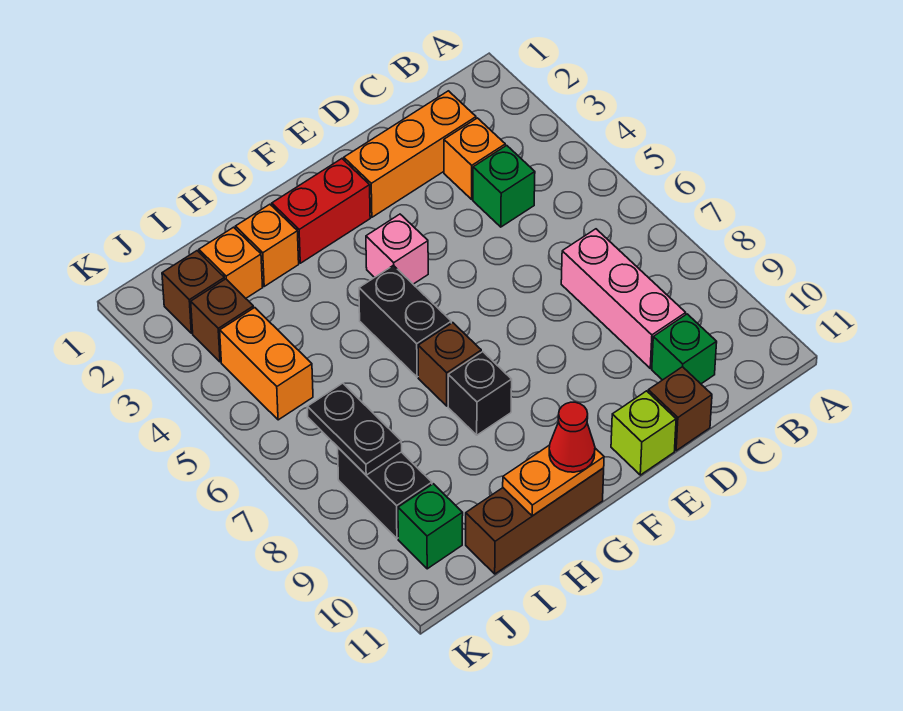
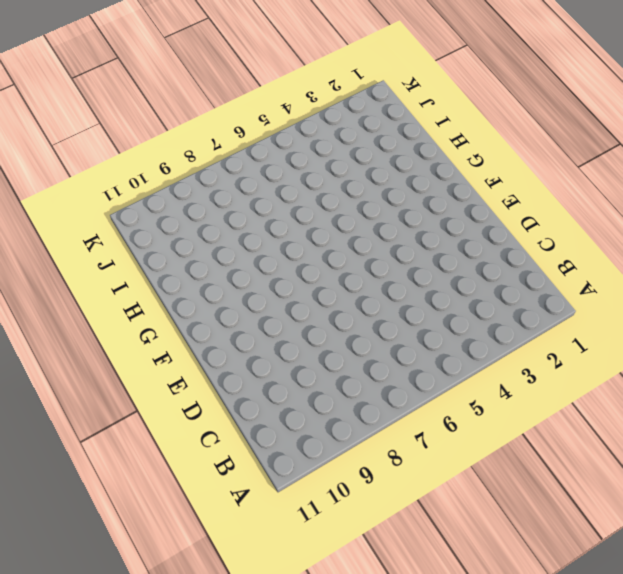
none -> orange 1x3 brick [344,91,476,217]
none -> orange 1x1 brick [444,118,505,199]
none -> green 1x1 brick [473,145,535,227]

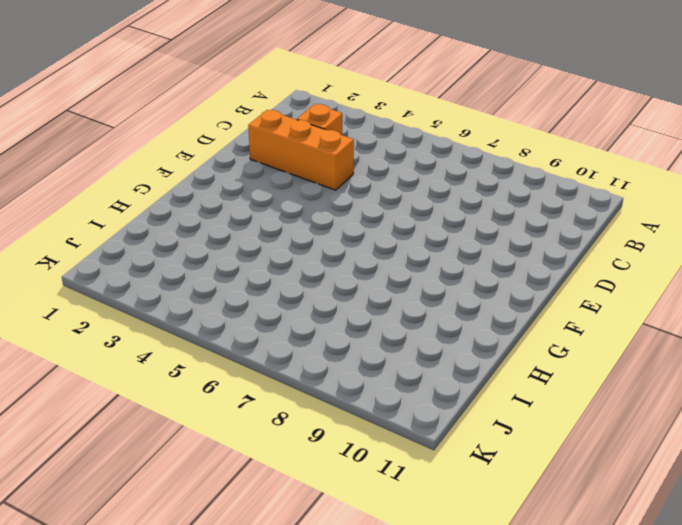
orange 1x3 brick [248,110,354,190] -> orange 1x3 brick turned to [344,91,476,217]
none -> green 1x1 brick [473,145,535,227]
none -> pink 1x3 brick [561,229,686,368]
none -> green 1x1 brick [652,314,717,384]

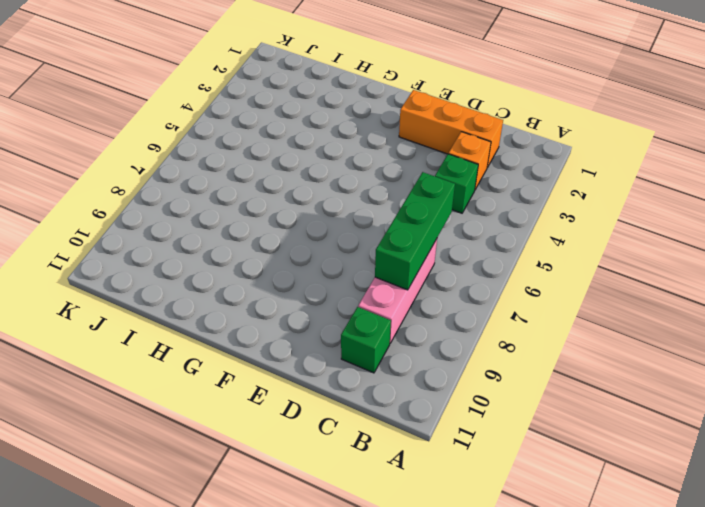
green 1x3 brick [375,172,455,290] -> none
none -> brown 1x1 brick [648,367,712,451]
none -> lime 1x1 brick [611,391,676,475]
none -> red 1x2 brick [272,159,370,263]

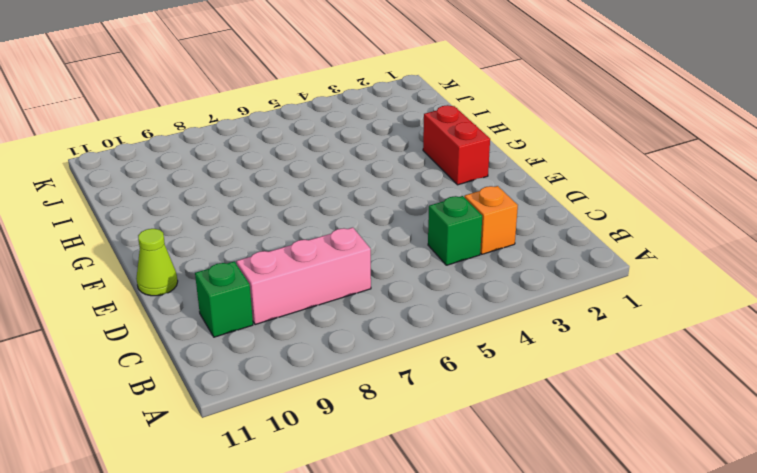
lime 1x1 cone [136,229,178,296] -> lime 1x1 brick [611,391,676,475]
none -> orange 1x3 brick [344,91,476,217]
none -> brown 1x1 brick [648,367,712,451]
none -> pink 1x1 brick [366,214,428,284]

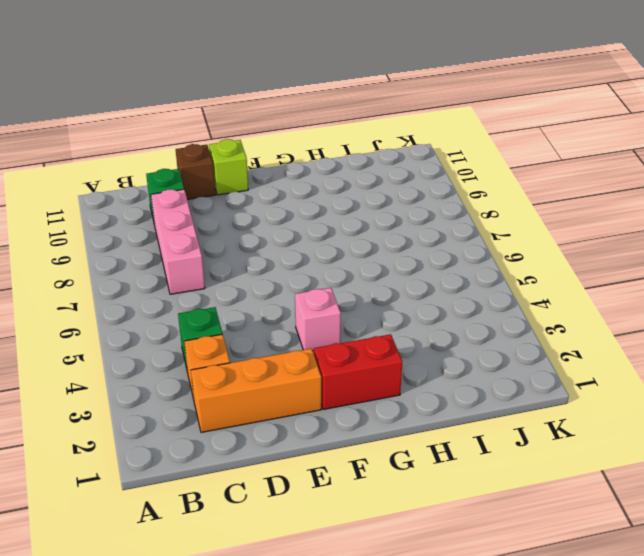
none -> black 1x2 brick [359,265,451,377]
none -> brown 1x1 brick [418,323,481,406]
none -> black 1x1 brick [448,352,512,435]

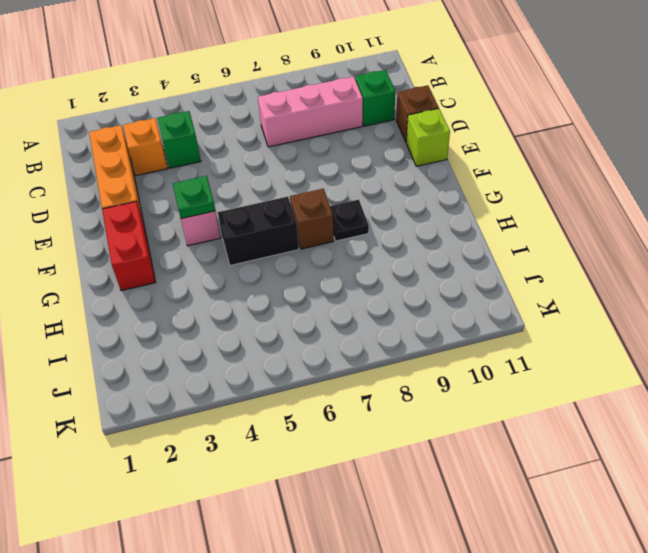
green 1x1 plate [173,176,215,219] -> none
black 1x1 plate [330,200,369,241] -> black 1x1 brick [448,352,512,435]
none -> brown 1x3 brick [466,468,604,574]
none -> orange 1x1 brick [235,204,299,286]
none -> orange 1x1 brick [199,227,263,298]

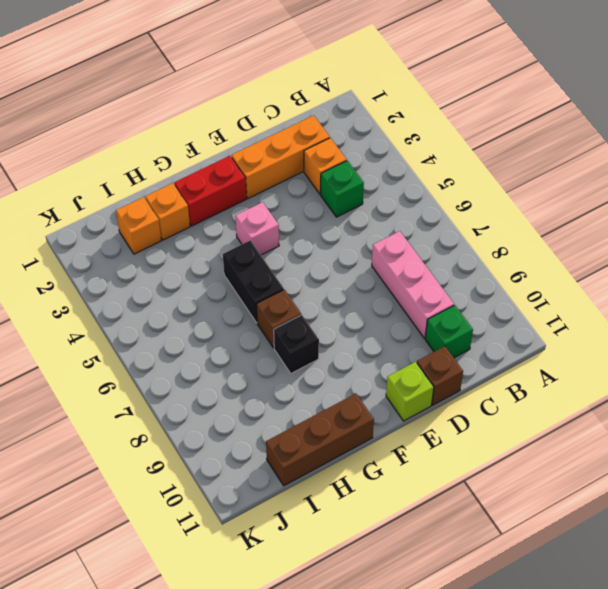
none -> brown 1x1 brick [162,251,225,333]
none -> brown 1x1 brick [191,279,253,362]
none -> orange 1x2 brick [220,308,313,420]

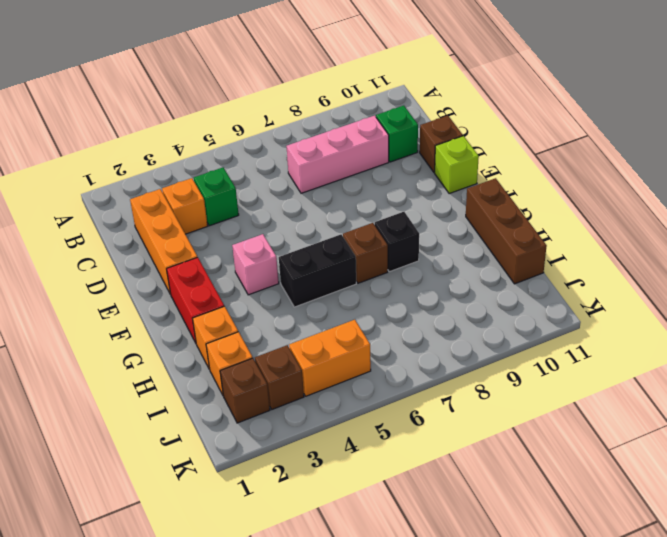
none -> black 1x2 brick [338,448,432,538]
none -> green 1x1 brick [398,484,463,569]
none -> orange 1x2 plate [503,445,604,516]

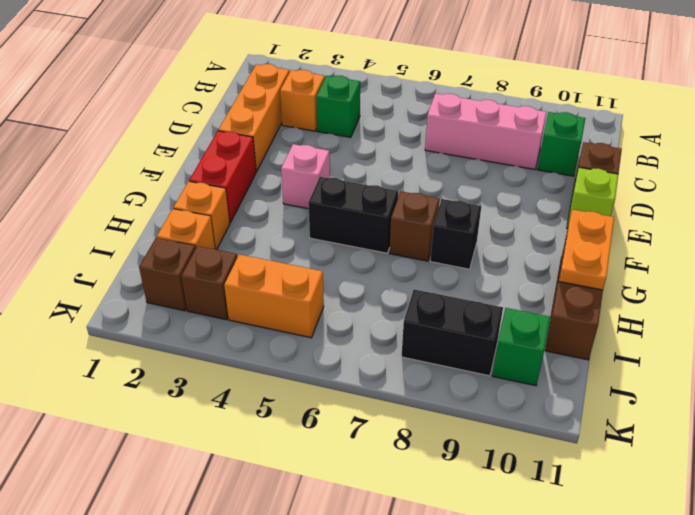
none -> black 1x2 plate [307,383,402,475]
none -> red 1x1 cone [549,402,595,472]

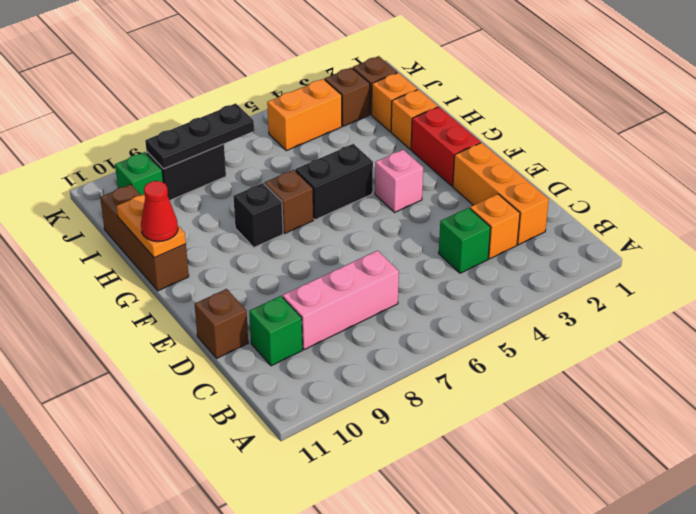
black 1x3 plate [145,103,254,169] -> black 1x2 plate [307,383,402,475]
none -> lime 1x1 brick [611,391,676,475]

